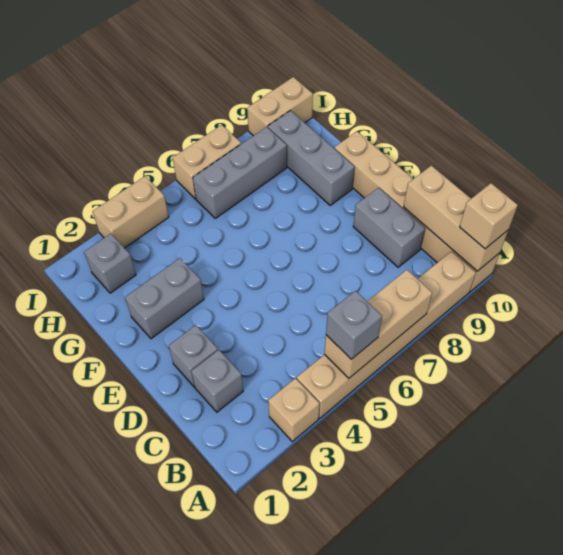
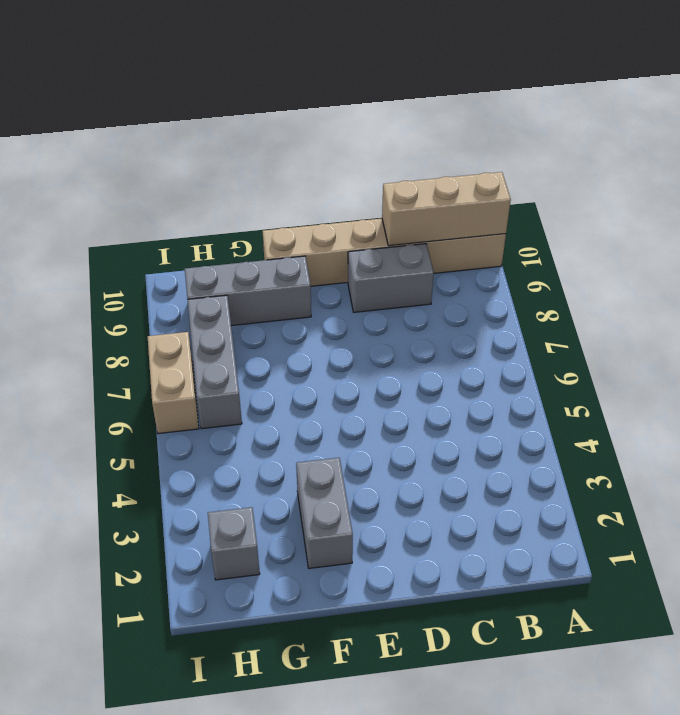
none -> tan 1x1 brick [268,378,319,441]
none -> tan 1x6 brick [297,251,476,418]
none -> grey 1x1 brick [191,350,243,412]

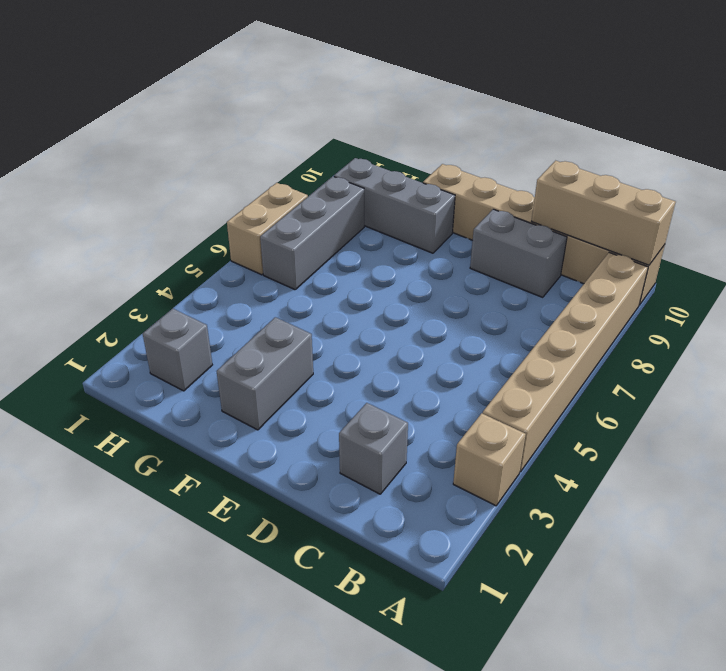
none -> grey 1x1 brick [169,325,218,387]
none -> tan 1x2 brick [92,176,169,248]
none -> tan 1x2 brick [247,77,313,136]

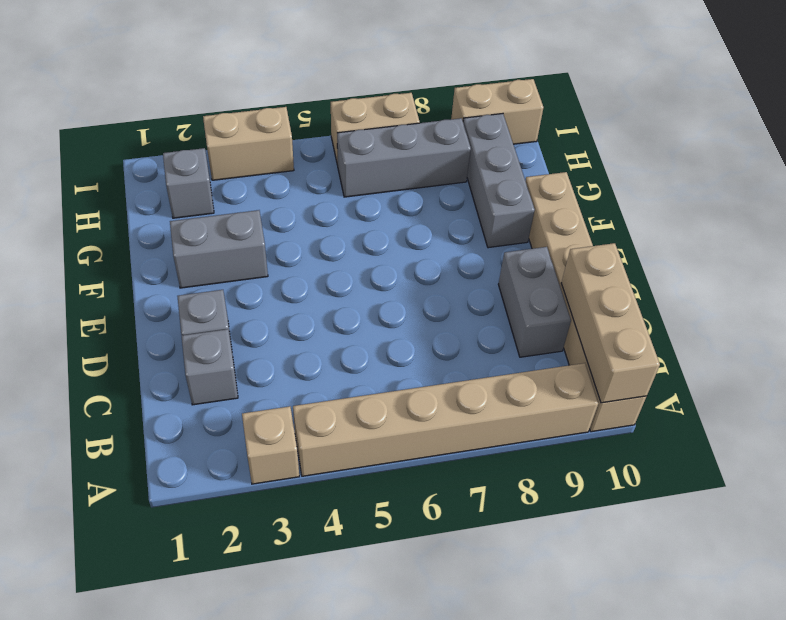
none -> tan 1x3 brick [325,270,432,378]
none -> grey 1x1 brick [326,291,382,359]
none -> tan 1x1 brick [460,183,518,249]

